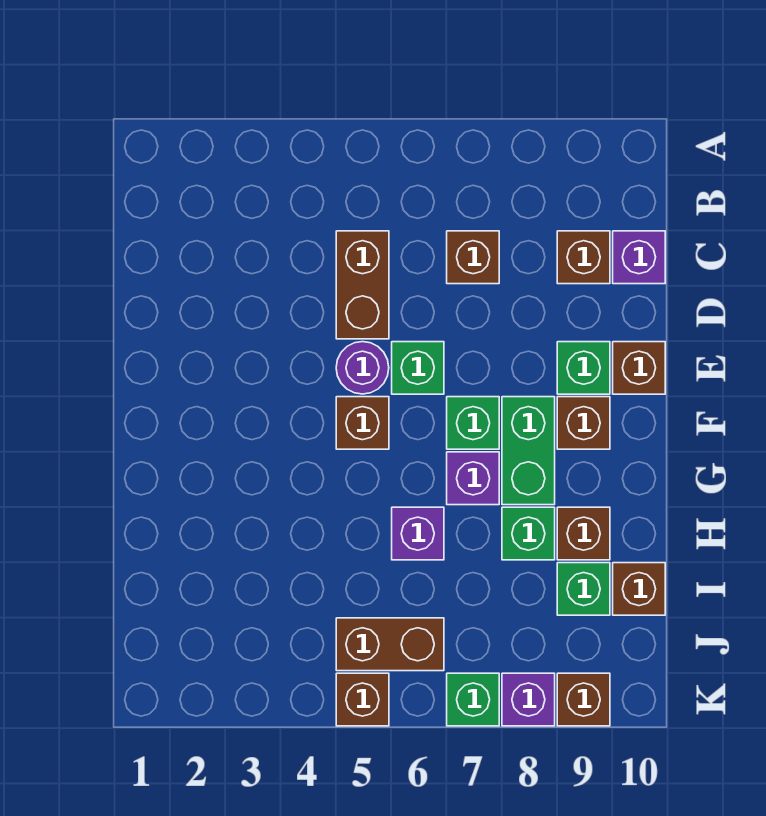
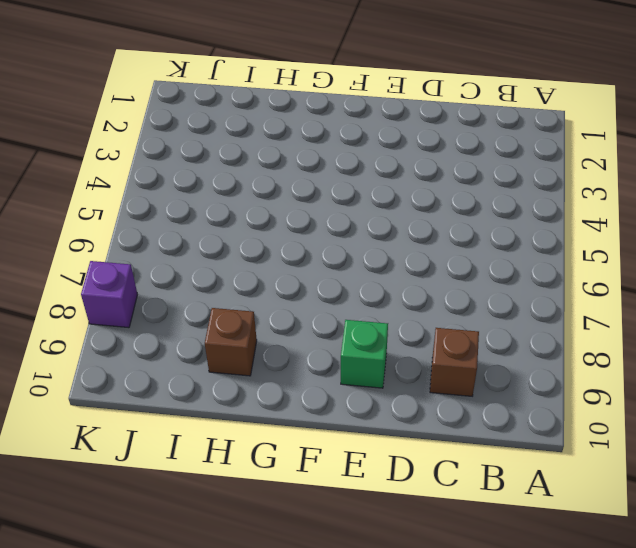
none -> brown 1x2 brick [336,231,389,339]
none -> brown 1x1 brick [447,231,499,284]
none -> purple 1x1 brick [613,231,665,284]

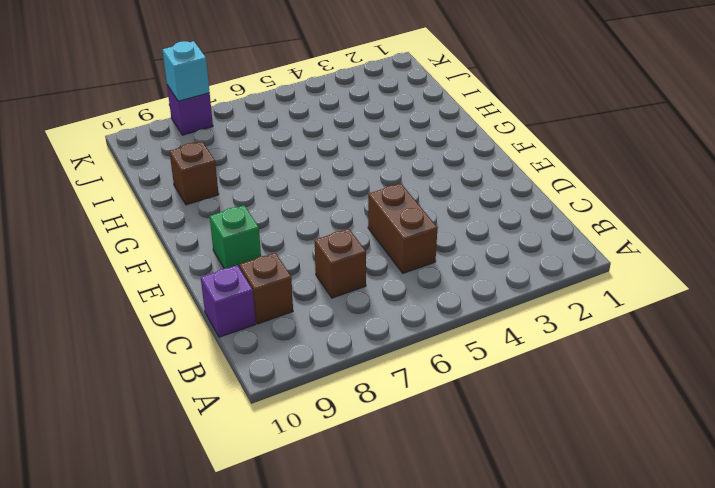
cyan 1x1 brick [163,41,210,101] -> none
none -> purple 1x1 round brick [336,342,389,394]
none -> green 1x1 brick [392,342,444,394]
none -> brown 1x1 brick [613,342,665,394]

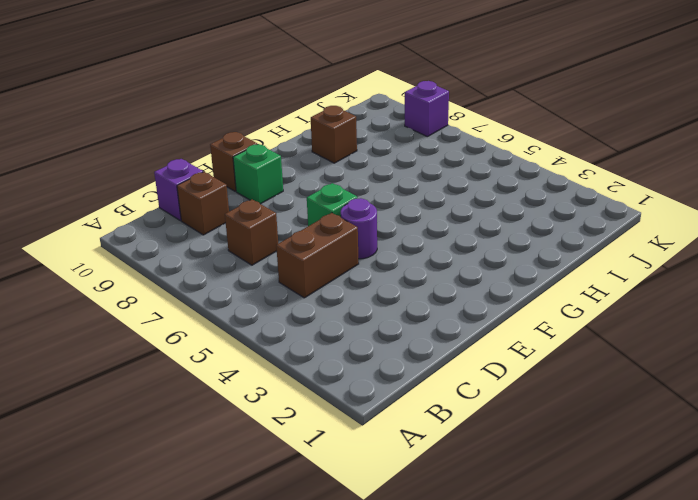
none -> brown 1x1 brick [336,397,389,449]
none -> green 1x1 brick [447,397,499,449]
none -> green 1x2 brick [502,397,555,505]

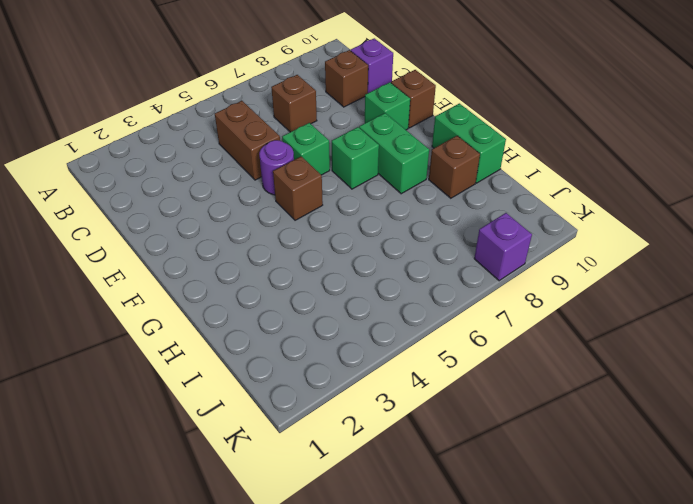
green 1x2 brick [432,103,506,183] -> none
none -> brown 1x1 brick [557,397,610,449]
none -> purple 1x1 brick [447,452,499,505]
none -> purple 1x1 brick [392,507,444,560]

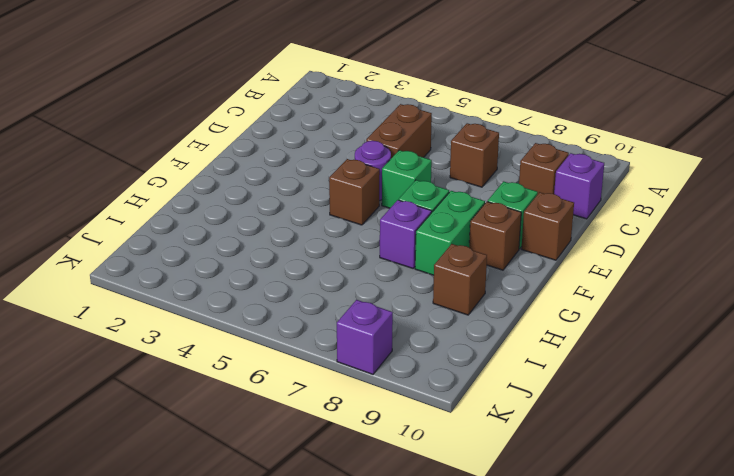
none -> purple 1x1 brick [392,507,444,560]
none -> green 1x1 brick [502,507,555,560]
none -> green 1x1 brick [557,563,610,615]

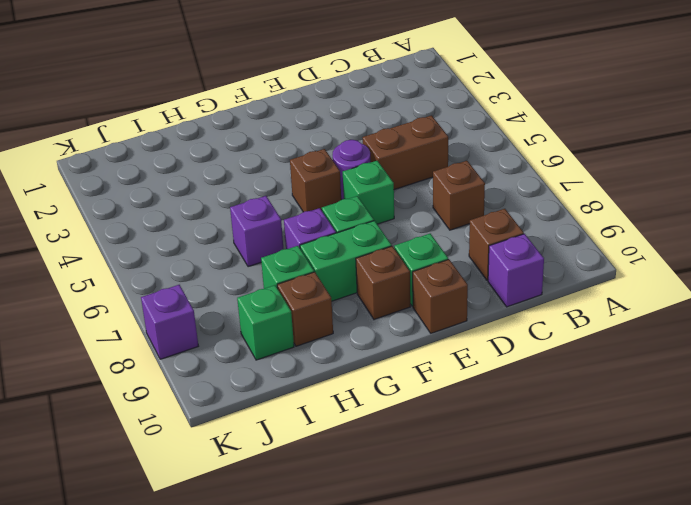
none -> brown 1x1 brick [613,563,665,615]
none -> brown 1x2 brick [336,618,444,671]
none -> brown 1x1 brick [336,673,389,726]

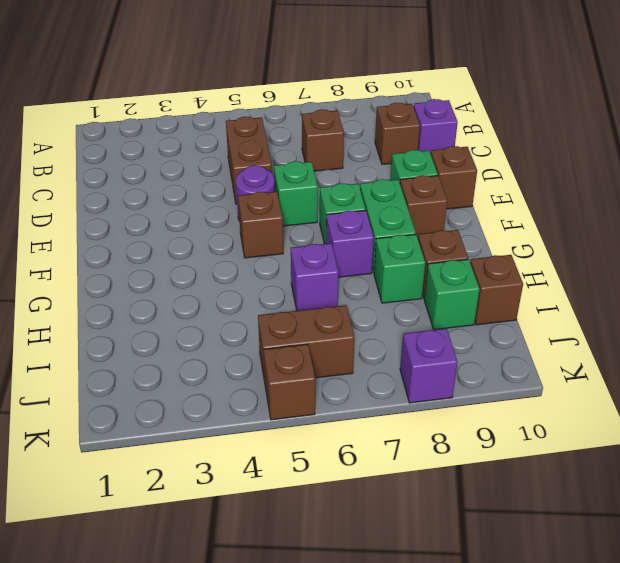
none -> green 1x1 brick [447,673,499,726]
none -> brown 1x1 brick [557,673,610,726]

